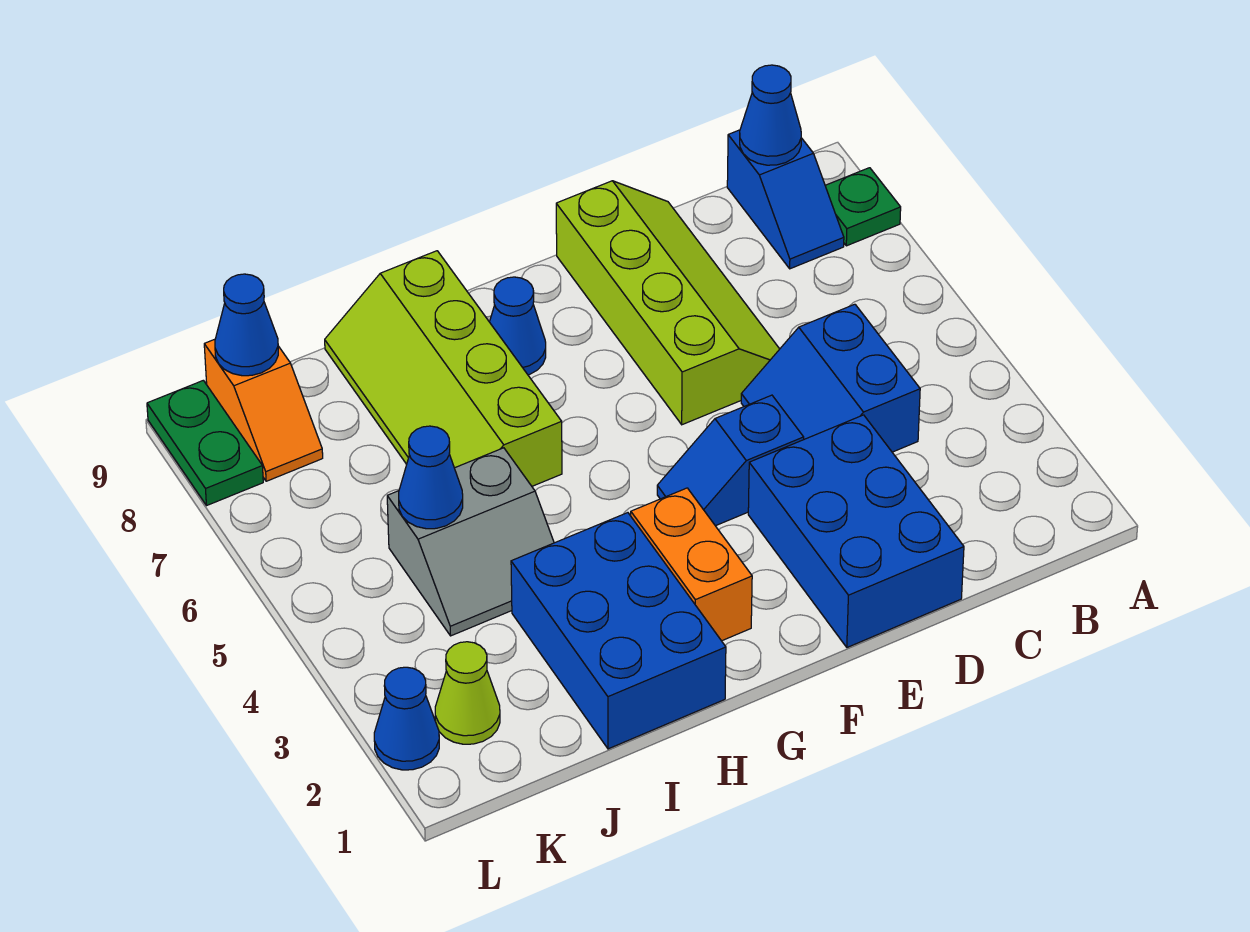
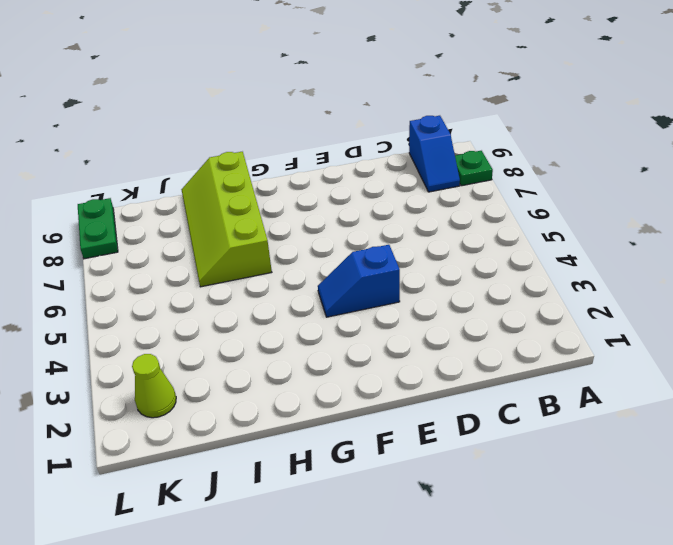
none -> blue 2x2 slope [741,304,920,452]
none -> blue 2x3 brick [748,415,964,647]
none -> lime 2x4 slope [556,181,779,425]

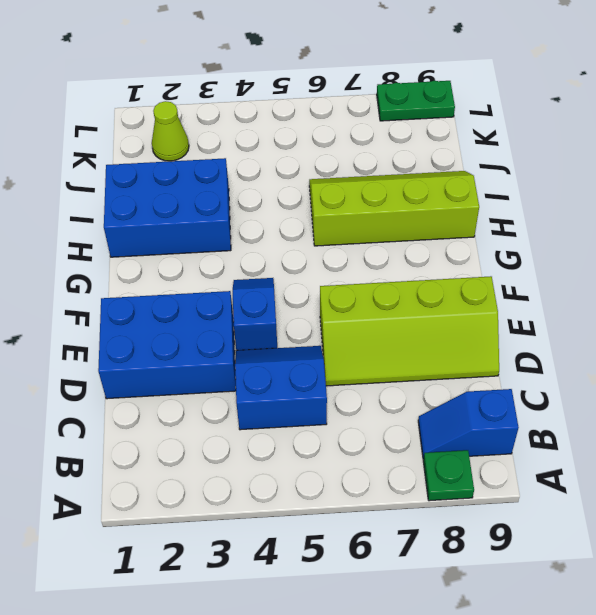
none -> orange 1x2 brick [631,488,752,641]
none -> blue 1x1 cone [490,277,546,375]
none -> grey 2x2 slope [387,448,554,636]

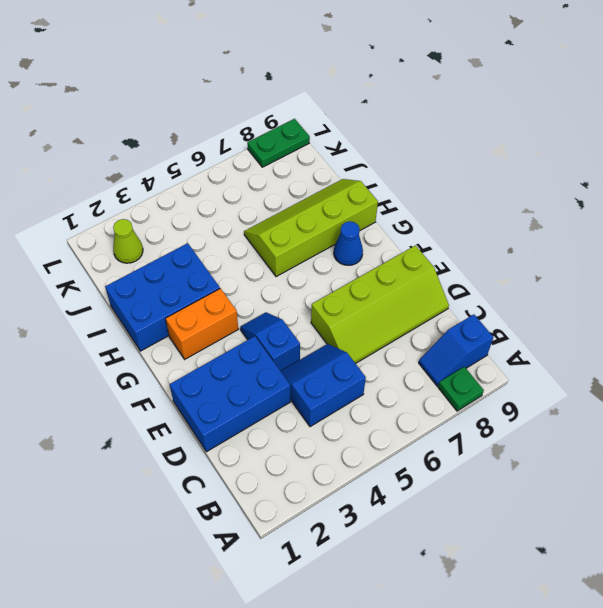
none -> grey 2x2 slope [387,448,554,636]
none -> orange 1x2 slope [204,339,323,481]
none -> blue 1x1 cone [374,667,439,770]

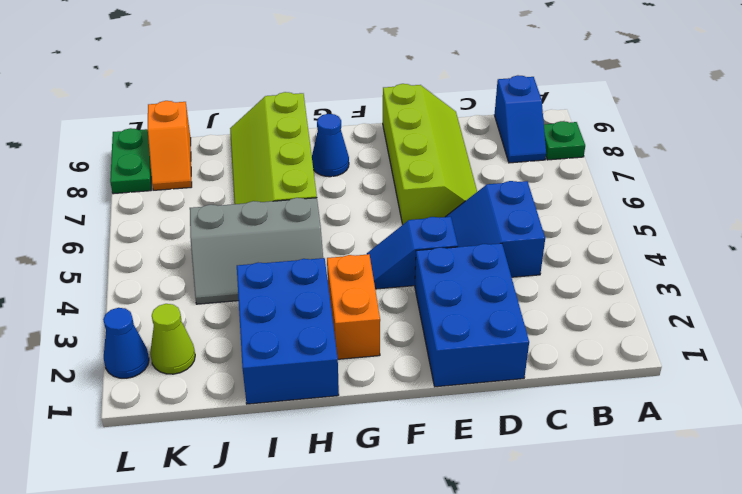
grey 2x3 slope [190,198,323,304] -> grey 2x2 slope [387,448,554,636]
none -> blue 1x1 cone [740,65,801,165]
none -> blue 1x1 cone [399,426,463,529]
none -> blue 1x1 cone [215,274,278,376]

